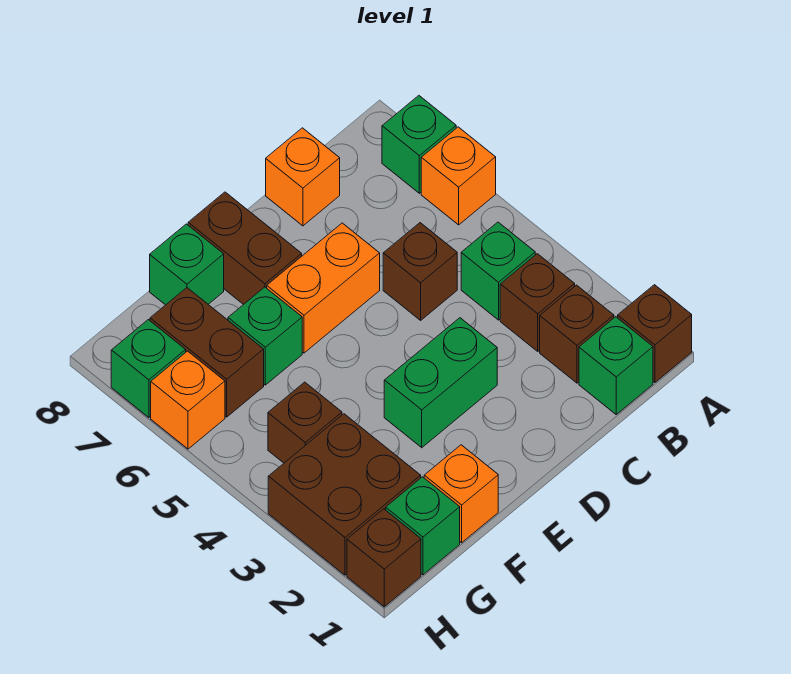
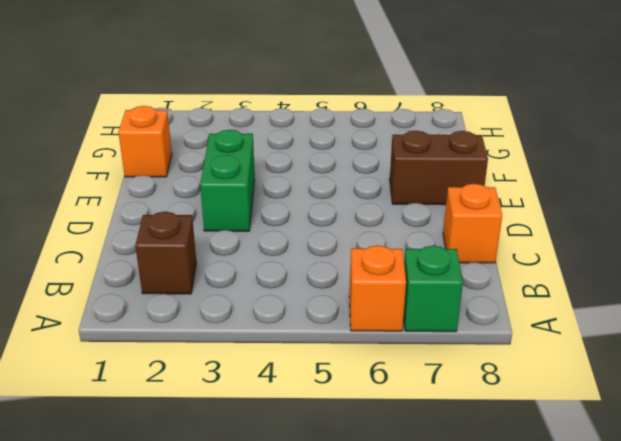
none -> brown 1x1 brick [618,285,692,383]
none -> green 1x1 brick [579,317,653,414]
none -> brown 1x1 brick [500,254,575,351]

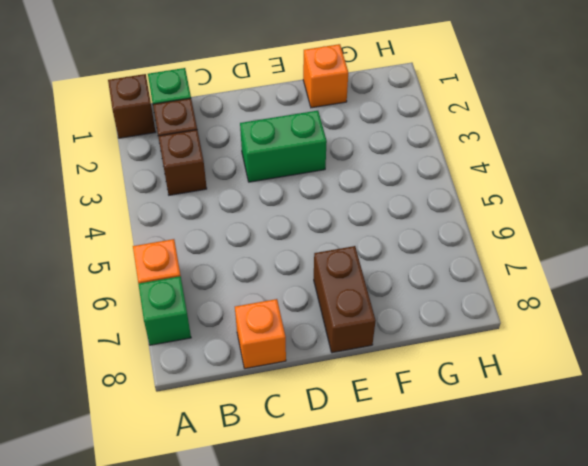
none -> green 1x1 brick [461,222,535,320]
none -> brown 1x1 brick [383,223,457,320]
none -> orange 1x2 brick [267,223,380,353]

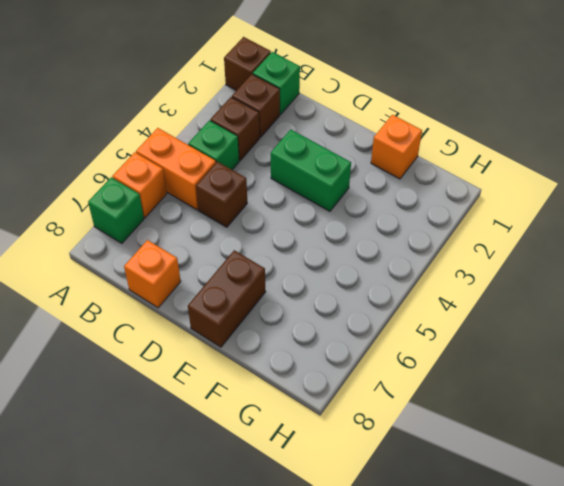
orange 1x2 brick [136,128,216,210] -> orange 1x2 brick moved to [267,223,380,353]
none -> green 1x1 brick [228,287,302,385]
none -> green 1x1 brick [150,224,224,305]
none -> green 1x1 brick [386,477,460,575]

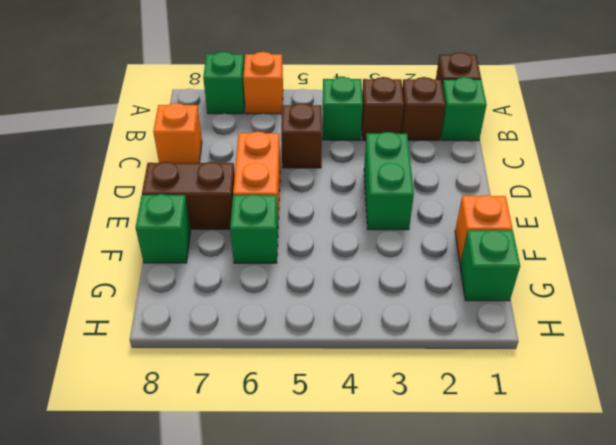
none -> brown 2x2 brick [268,414,421,575]
none -> brown 1x1 brick [268,382,342,463]
none -> brown 1x2 brick [150,288,264,417]

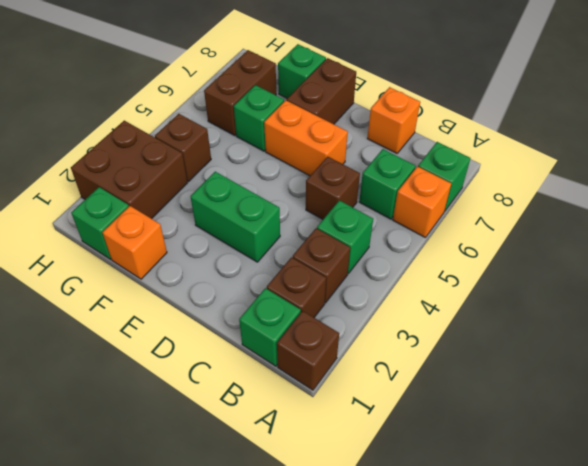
green 1x1 brick [359,149,416,219] -> green 1x1 brick moved to [111,320,186,417]
none -> brown 1x1 brick [347,509,421,607]
none -> orange 1x1 brick [151,351,225,449]

